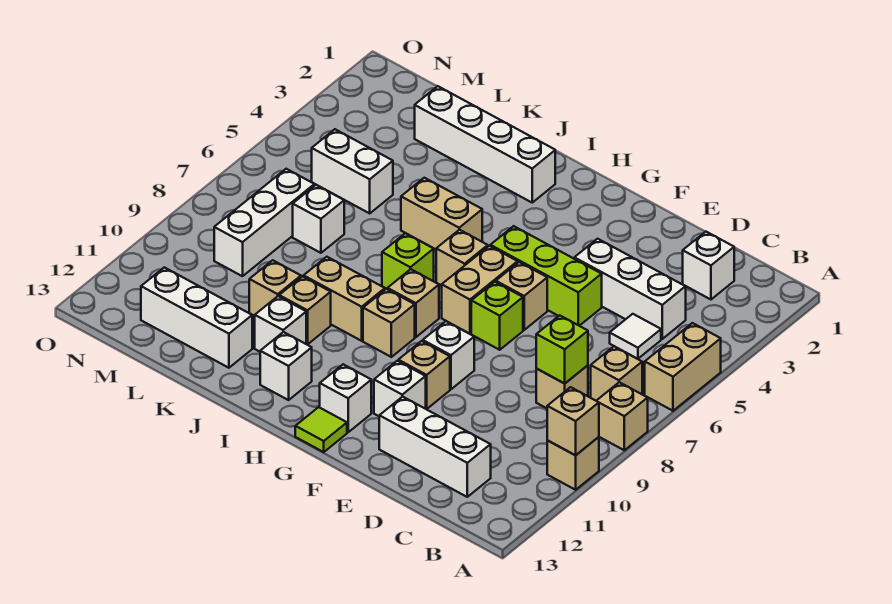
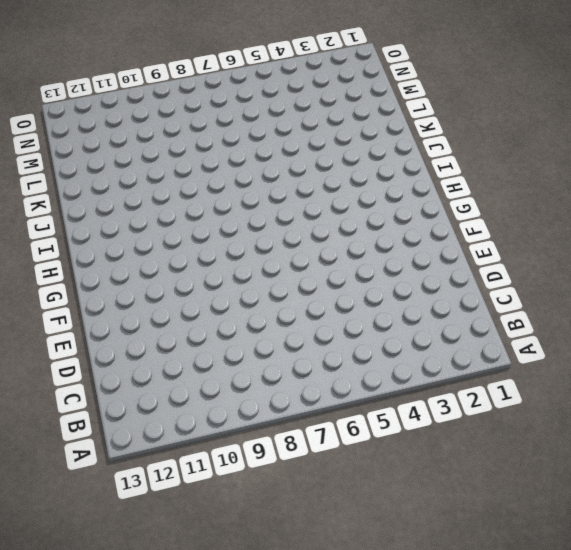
none -> tan 1x2 brick [645,323,721,411]
none -> tan 1x1 brick [597,382,648,450]
none -> tan 1x1 brick [547,437,599,490]
none -> tan 1x1 brick [591,346,642,401]

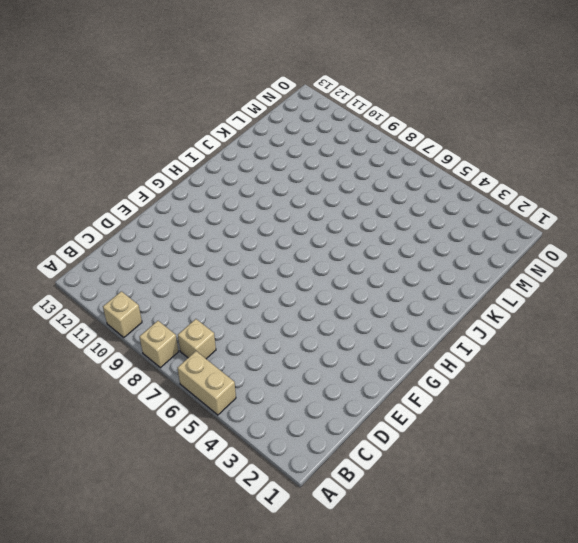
none -> white 1x1 brick [683,232,734,299]
none -> white 1x3 brick [574,239,686,339]
none -> white 1x1 tile [610,314,661,359]
none -> tan 1x1 brick [536,365,588,408]

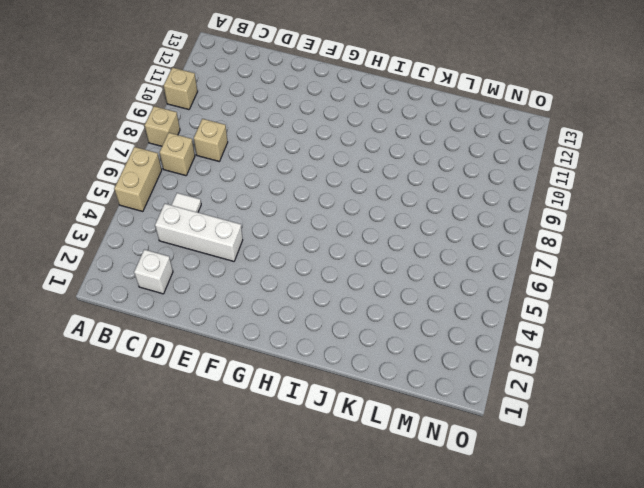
none -> white 1x3 brick [379,397,491,497]
none -> lime 1x3 brick [490,226,602,326]
none -> tan 1x1 brick [496,262,547,330]
none -> lime 1x1 brick [471,282,523,350]

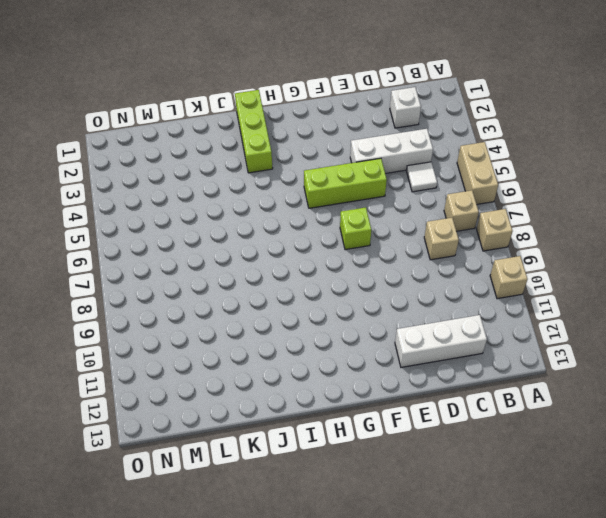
lime 1x3 brick [235,90,273,173] -> white 1x4 brick [415,86,555,202]
none -> tan 1x1 brick [496,262,547,330]
none -> white 1x1 brick [423,321,474,389]
none -> tan 1x1 brick [398,341,450,409]
none -> white 1x1 brick [374,361,426,416]

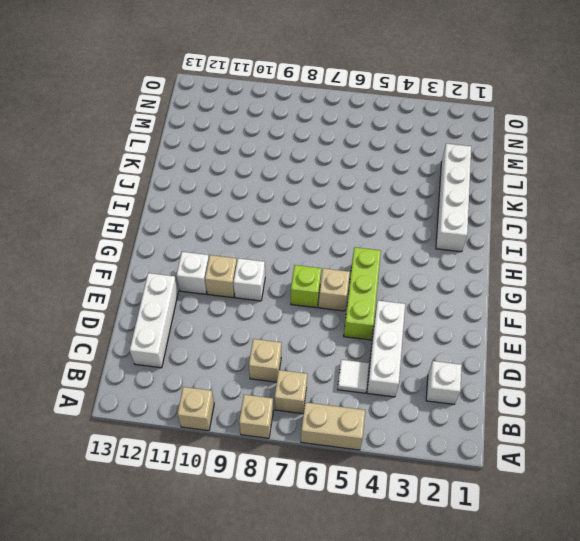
none -> tan 1x2 brick [442,246,518,334]
none -> white 1x1 brick [320,364,371,432]
none -> lime 1x1 tile [295,407,347,452]
none -> tan 1x1 brick [436,230,488,285]

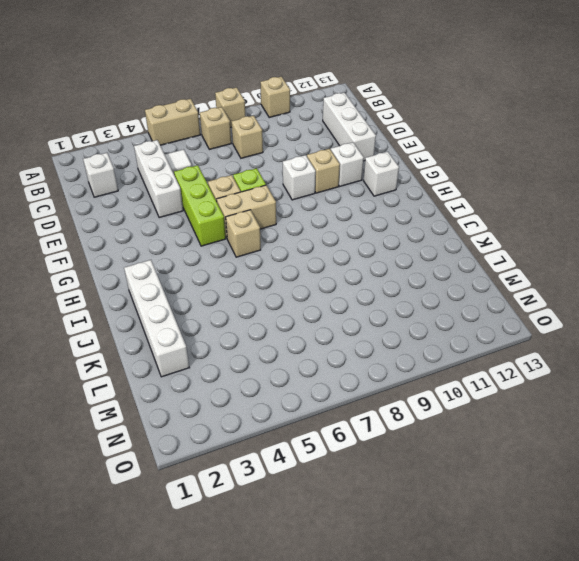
none -> lime 1x1 tile [295,407,347,452]
none -> tan 1x1 brick [388,269,439,337]
none -> tan 1x1 brick [363,289,415,357]
none -> tan 1x2 brick [401,178,482,249]

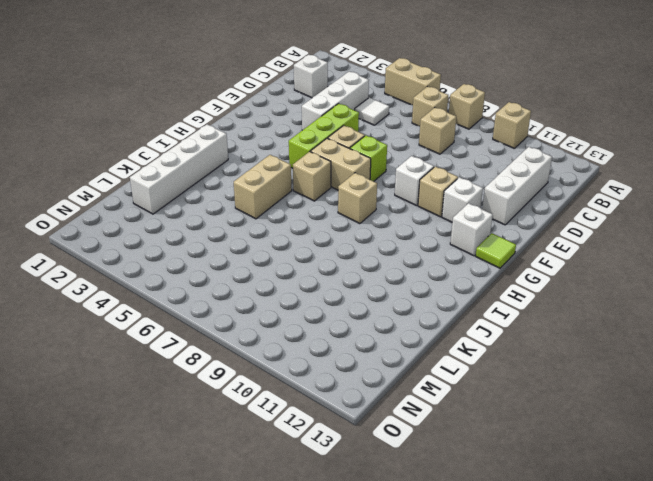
none -> tan 1x1 brick [363,289,415,357]
none -> lime 1x1 brick [382,233,434,289]
none -> tan 1x2 brick [304,257,385,341]
none -> white 1x1 brick [260,332,312,400]

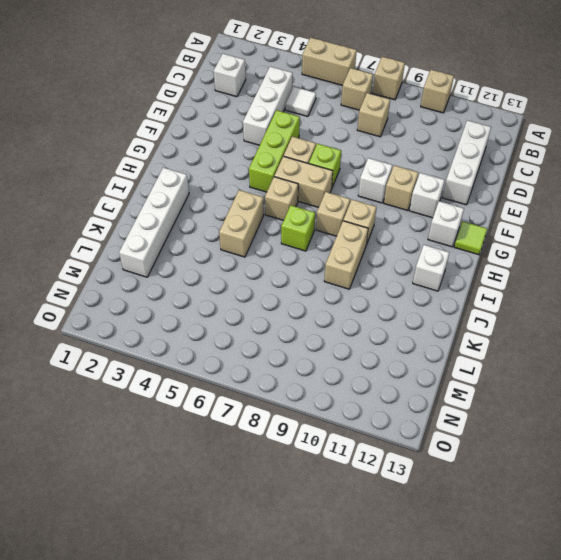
none -> tan 1x1 brick [279,276,331,344]
none -> white 1x1 brick [255,296,306,352]
none -> tan 1x1 brick [249,260,301,316]
none -> white 1x3 brick [141,267,252,368]

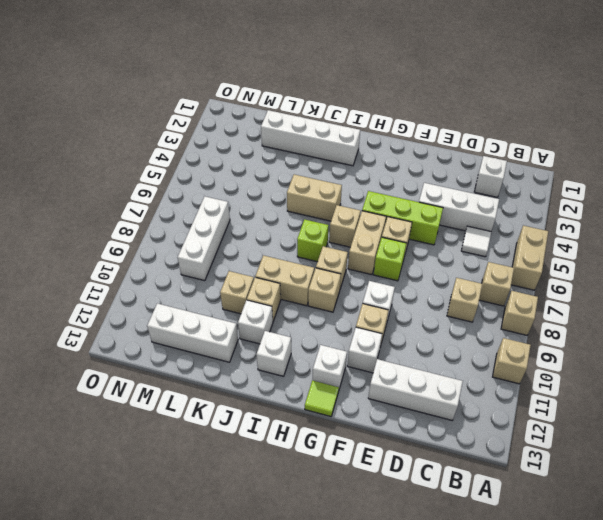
none -> white 1x2 brick [312,129,393,213]
none -> white 1x1 brick [293,185,344,253]
none -> tan 1x1 brick [547,387,599,455]
none -> lime 1x1 brick [536,315,588,383]

